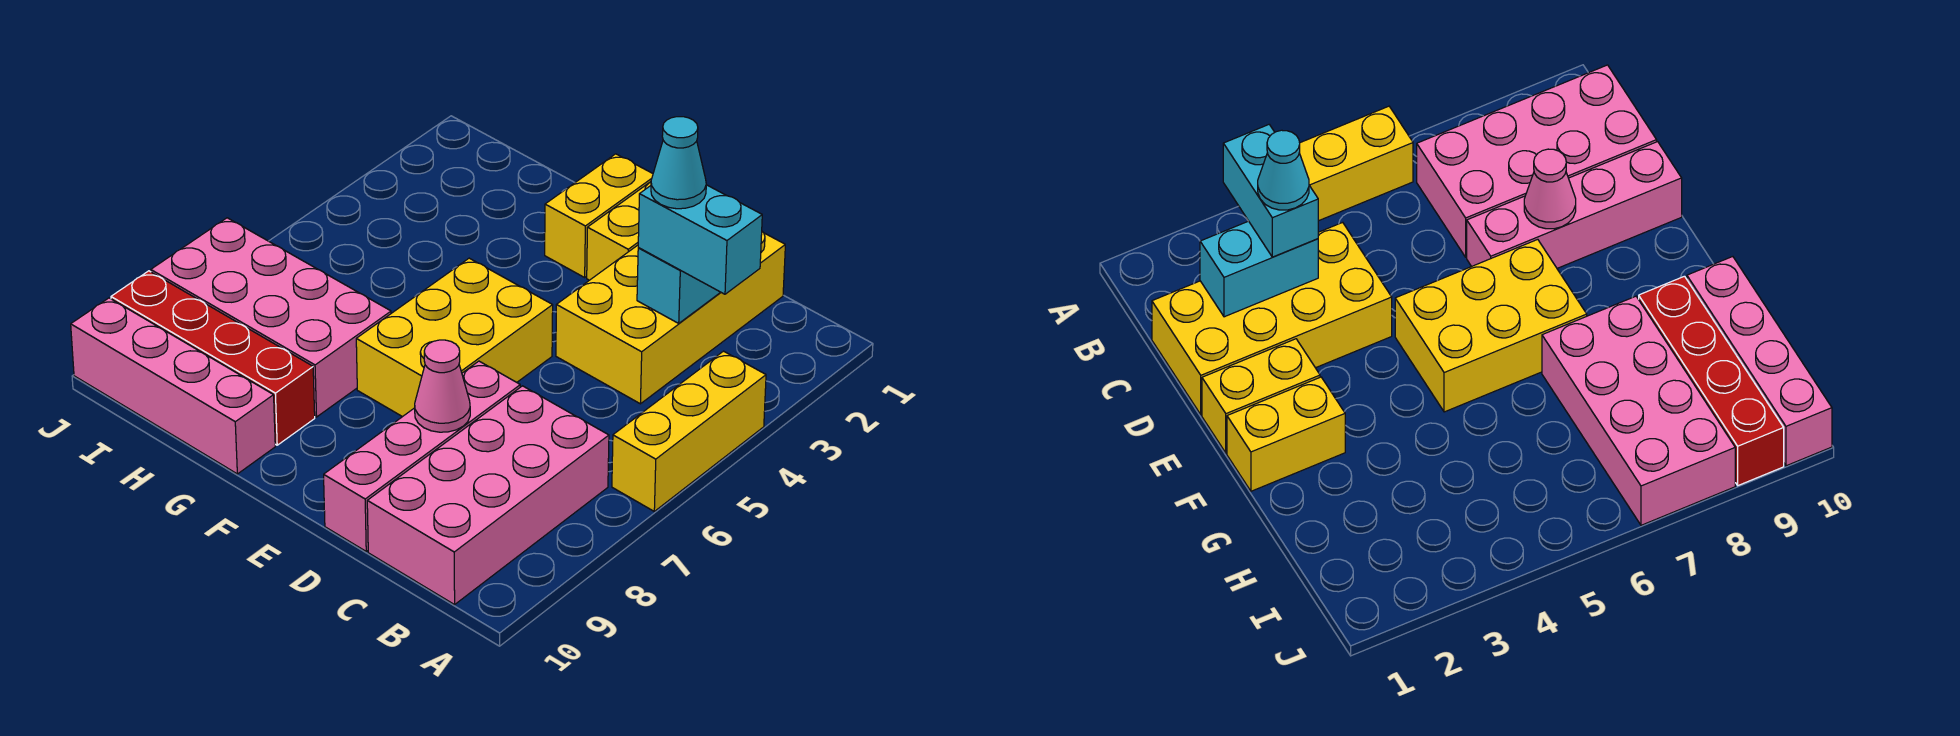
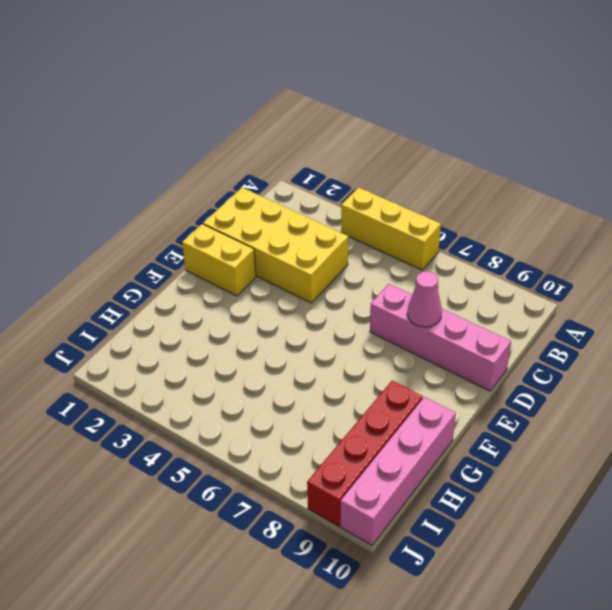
none -> pink 2x4 brick [367,386,609,605]
none -> yellow 2x3 brick [356,258,553,417]
none -> yellow 1x2 brick [545,154,653,277]

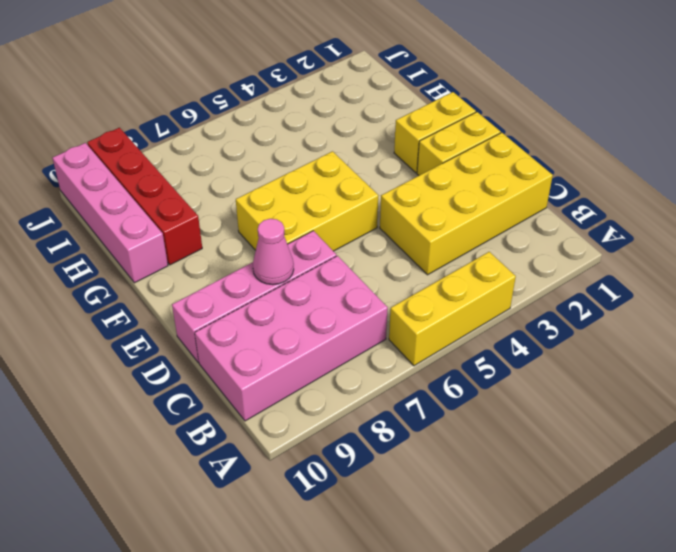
none -> pink 2x4 brick [151,218,391,417]
none -> cyan 1x2 brick [637,248,720,323]
none -> cyan 1x2 brick [638,185,762,294]

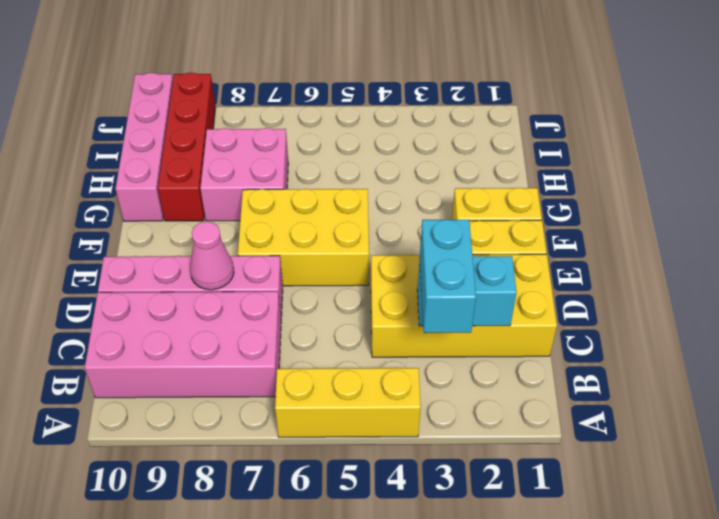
pink 2x2 brick [200,128,288,221] -> pink 2x4 brick [151,218,391,417]
none -> cyan 1x1 cone [651,117,706,209]

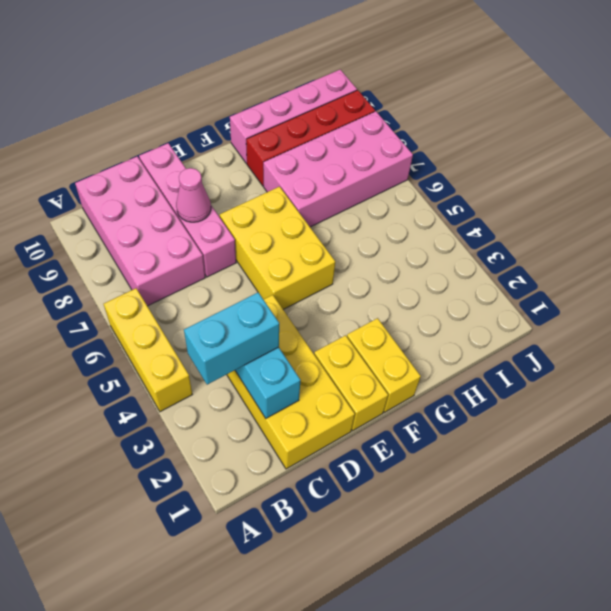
none -> cyan 1x1 cone [651,117,706,209]

